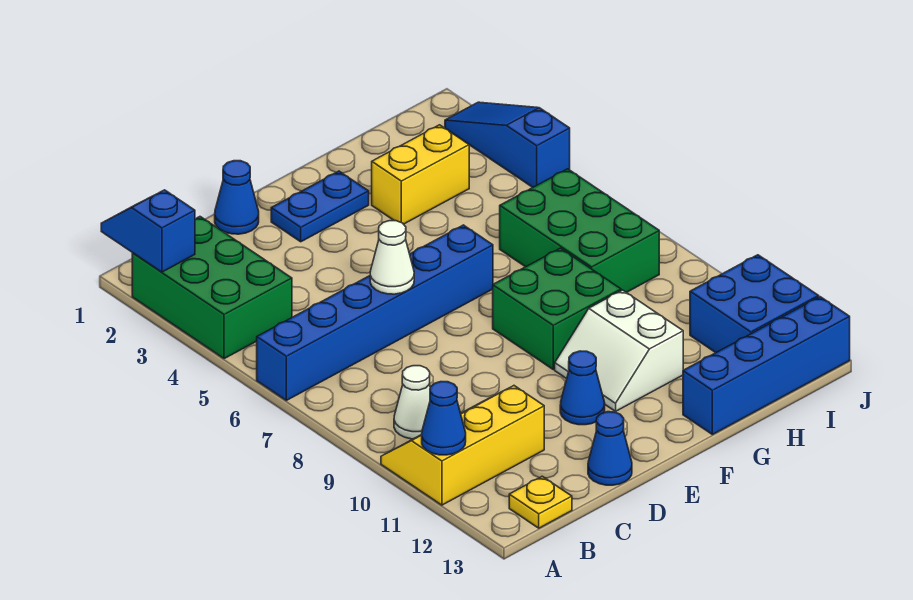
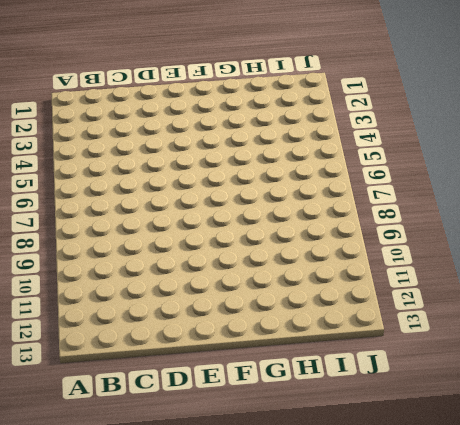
none -> green 2x3 brick [132,217,292,359]
none -> blue 1x6 brick [257,225,493,400]
none -> yellow 2x3 slope [381,386,544,505]

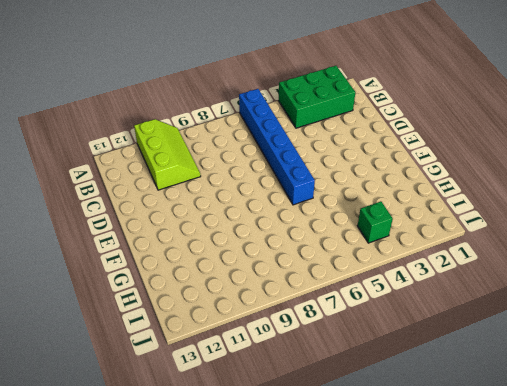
lime 2x3 slope [134,119,201,190] -> yellow 2x3 slope [381,386,544,505]
green 1x1 brick [357,201,393,243] -> none
none -> white 1x1 cone [394,366,430,439]
none -> yellow 1x1 plate [509,476,572,528]
none -> blue 1x1 cone [215,161,259,234]

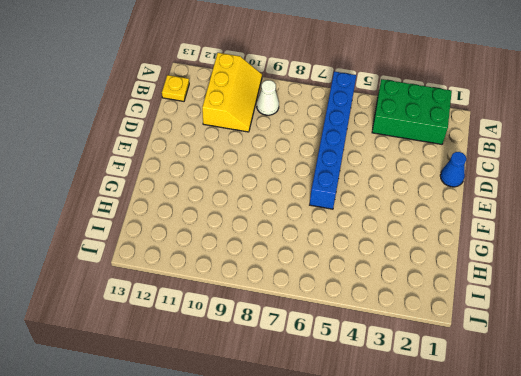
none -> blue 1x1 cone [588,412,632,485]
none -> blue 1x2 plate [271,171,369,242]
none -> blue 1x1 cone [560,351,605,425]

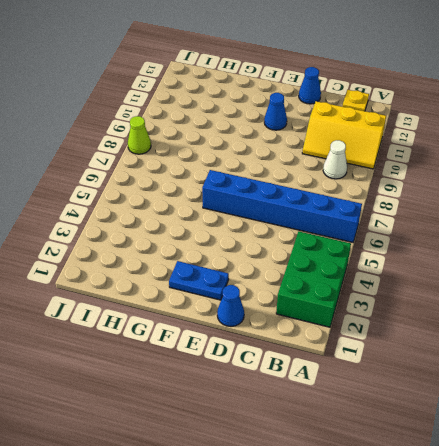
lime 1x1 cone [128,116,151,154] -> none
none -> green 2x2 brick [493,248,621,369]
none -> white 2x2 slope [555,290,683,411]
none -> yellow 1x2 brick [372,125,469,224]

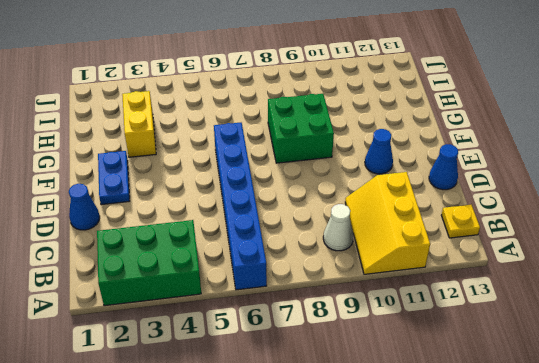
none -> white 2x2 slope [555,290,683,411]
none -> blue 1x4 brick [683,297,850,435]
none -> green 2x3 brick [500,169,659,293]

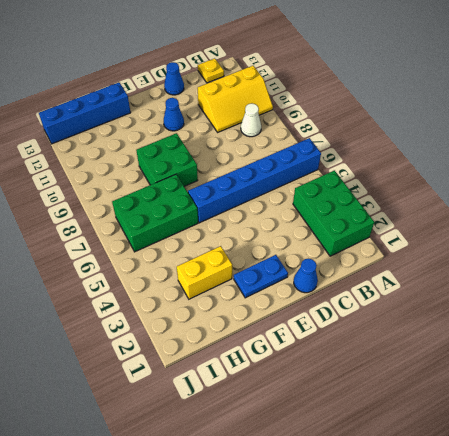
green 2x3 brick [112,174,198,252] -> green 2x3 brick turned to [500,169,659,293]
none -> white 2x2 slope [555,290,683,411]
none -> blue 2x2 brick [690,255,819,353]
none -> blue 1x3 slope [445,102,570,187]

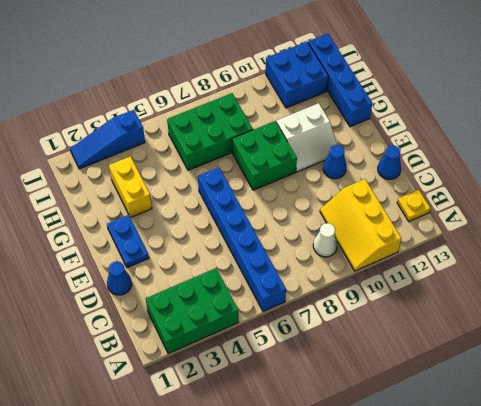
none -> blue 1x2 slope [101,190,195,272]
none -> blue 1x1 cone [422,382,466,455]
none -> white 1x1 cone [370,221,414,294]

